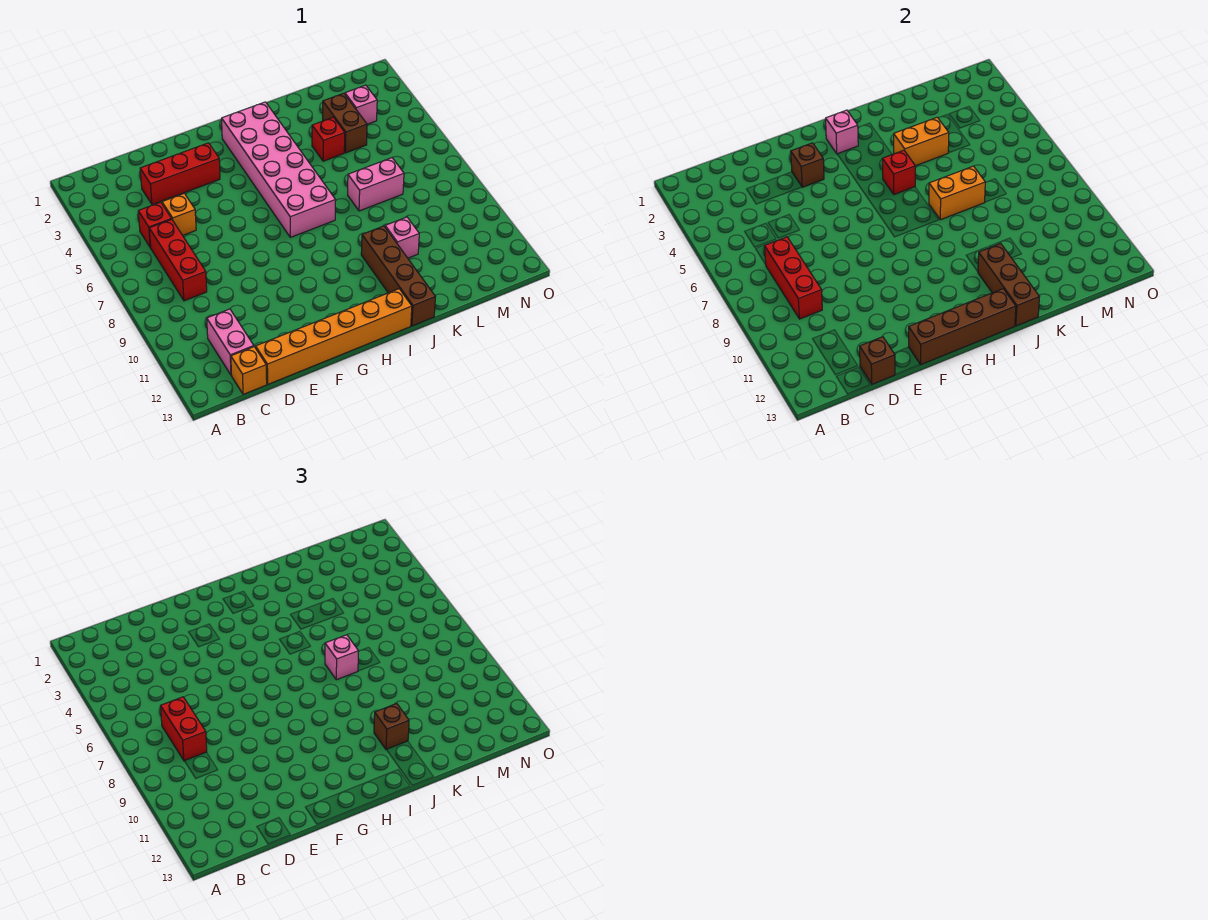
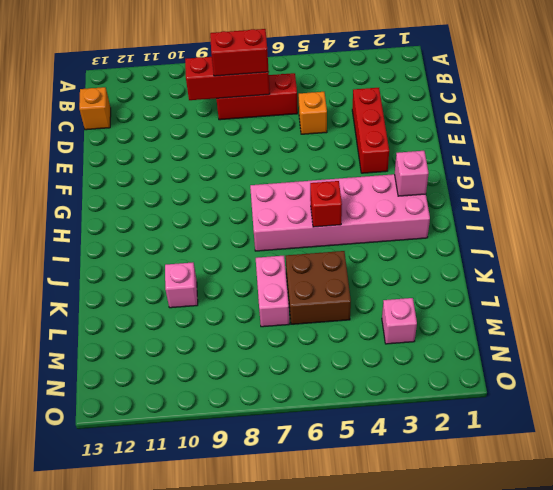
brown 2x2 brick [286,251,351,324] -> none
none -> red 1x1 brick [138,202,171,247]
none -> pink 1x2 brick [207,309,254,375]
none -> orange 1x6 brick [256,289,412,384]

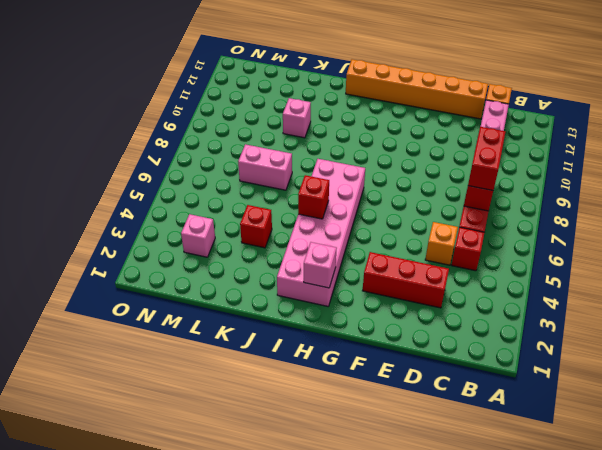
none -> brown 1x4 brick [361,226,435,326]
none -> brown 1x2 brick [323,93,367,153]
none -> brown 1x1 brick [860,337,895,384]

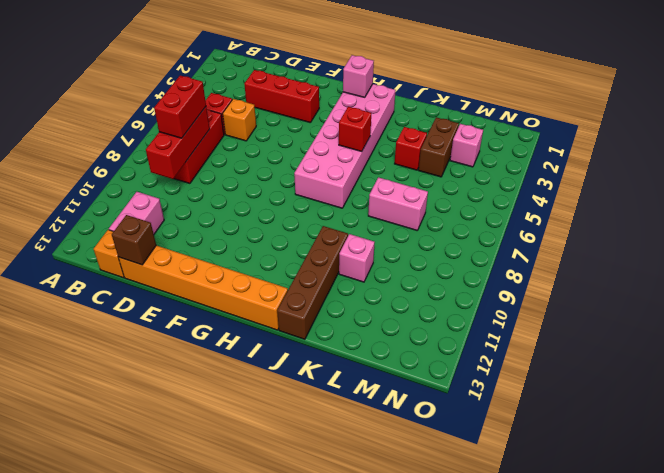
none -> brown 1x1 brick [791,143,824,187]
none -> brown 1x4 brick [909,289,1016,365]
none -> orange 1x2 brick [894,117,949,166]

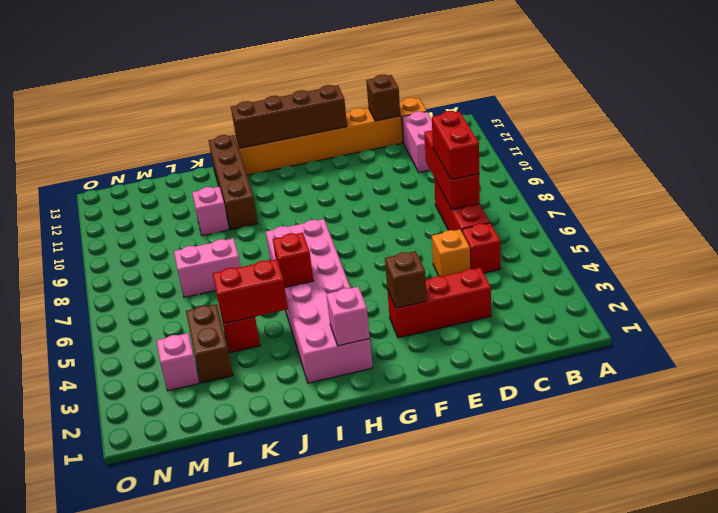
red 1x2 brick [213,259,288,324] -> orange 1x2 brick [894,117,949,166]
none -> orange 1x2 brick [929,166,985,220]
none -> brown 1x3 brick [978,244,1039,326]
none -> pink 1x1 brick [325,635,359,680]

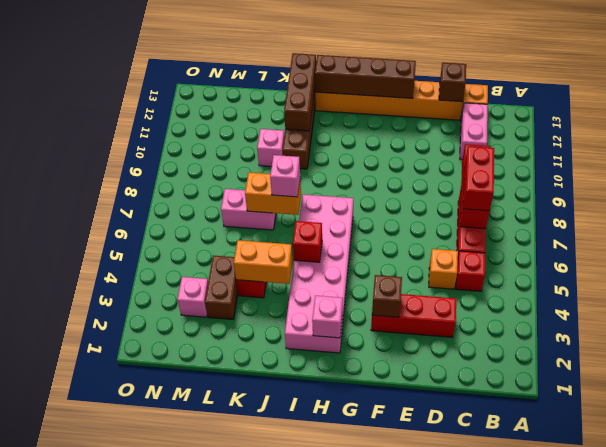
none -> brown 1x1 brick [374,704,409,750]

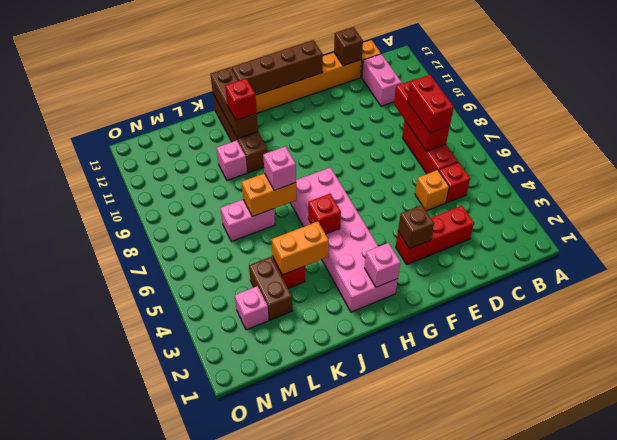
red 1x1 brick [225,78,257,120] -> brown 1x1 brick [374,704,409,750]

